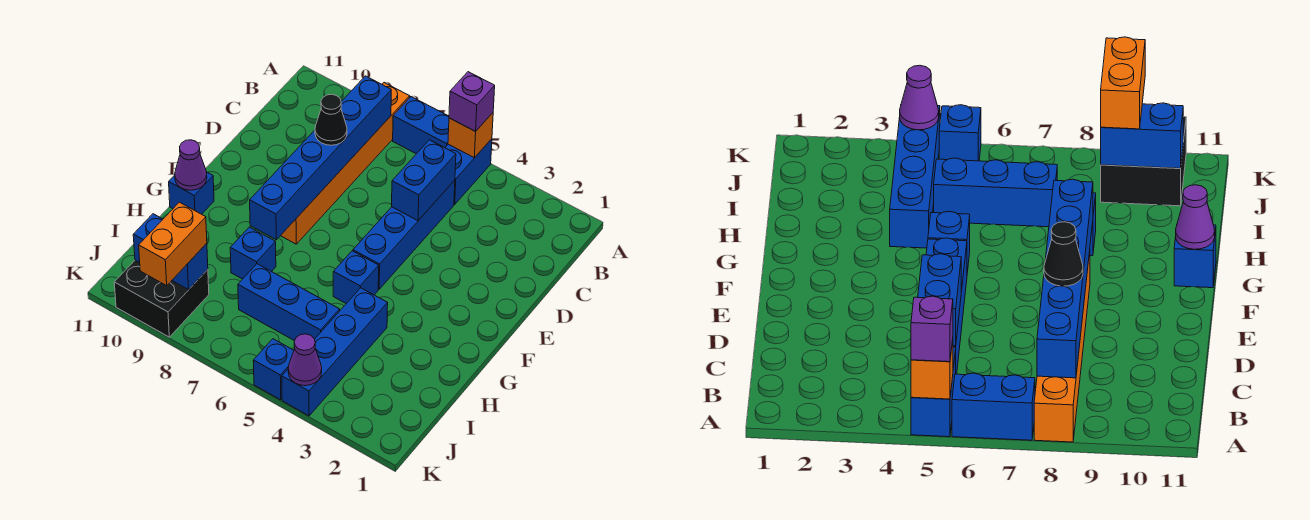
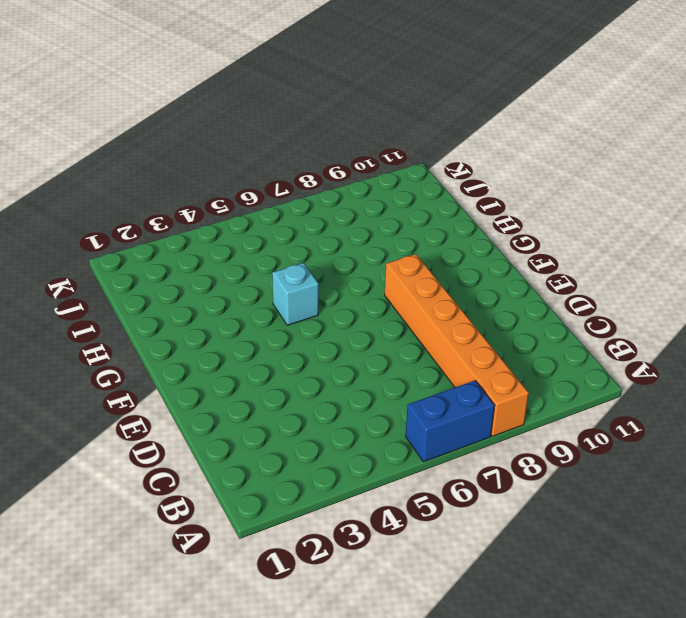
cyan 1x1 brick [272,263,319,325] -> blue 1x1 brick [333,251,379,303]
none -> blue 1x2 brick [445,139,492,204]
none -> blue 1x4 brick [353,180,455,289]
none -> blue 1x1 brick [169,172,214,214]

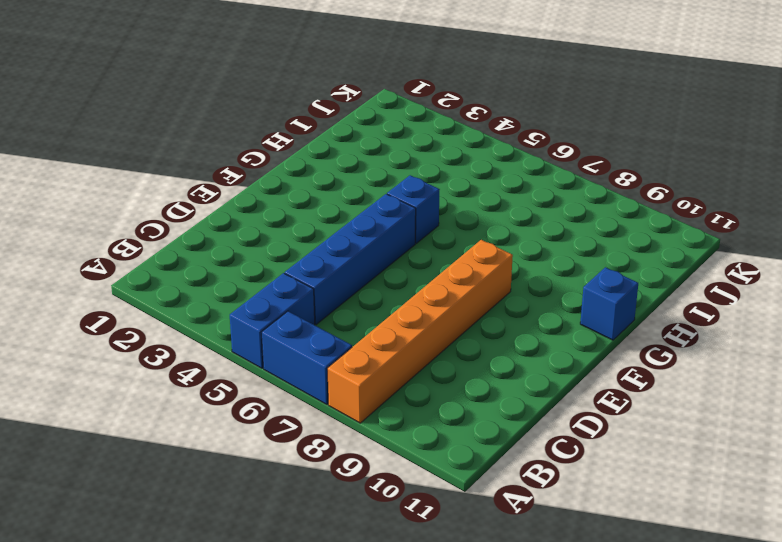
none -> blue 1x4 brick [282,288,388,416]
none -> blue 1x1 brick [230,227,276,279]
none -> blue 1x3 brick [238,264,340,341]

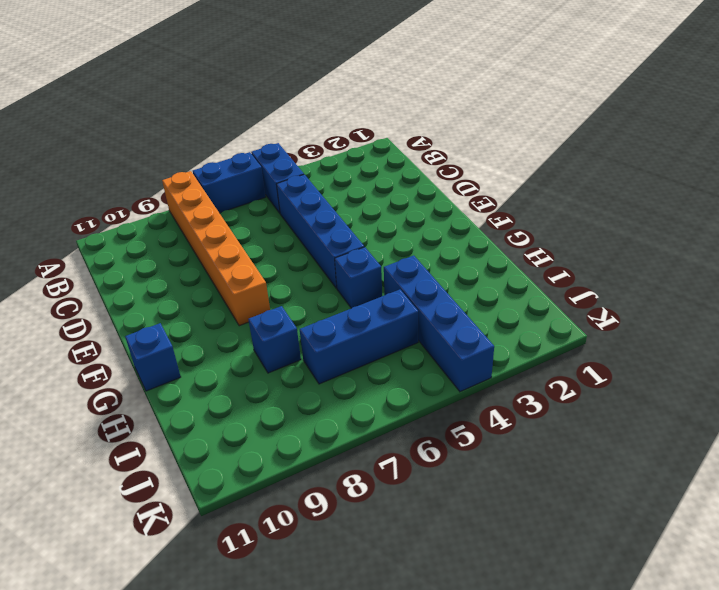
none -> black 2x2 brick [114,260,209,337]
none -> blue 1x1 brick [253,339,294,400]
none -> orange 1x1 brick [448,113,493,158]

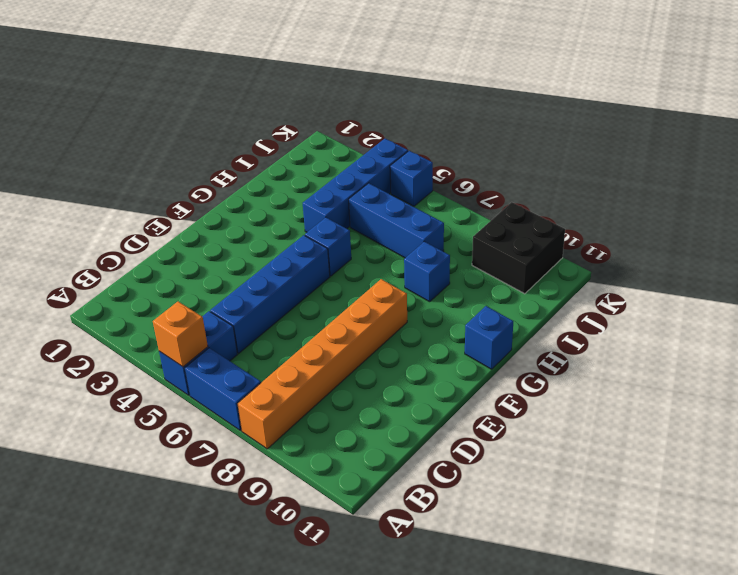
none -> blue 1x6 brick [250,76,391,240]
none -> blue 1x2 brick [392,140,456,221]
none -> purple 1x1 cone [175,140,207,190]

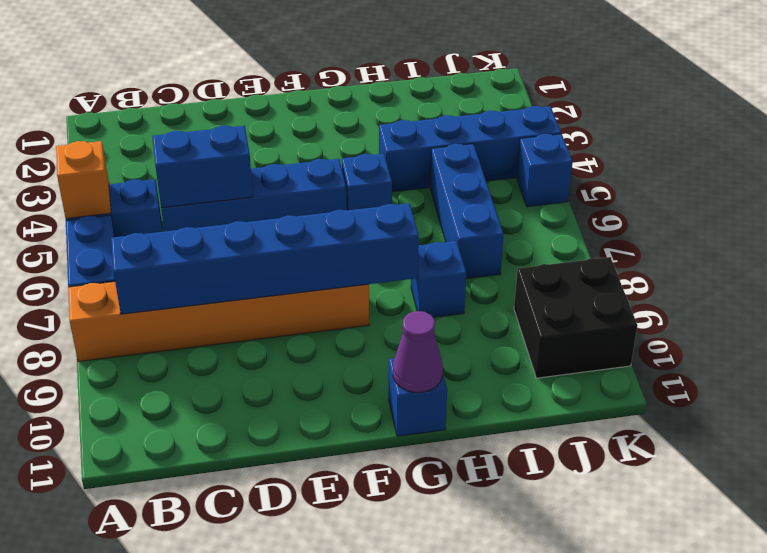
none -> blue 1x2 brick [133,214,208,290]
none -> purple 1x1 cone [288,334,322,386]
none -> purple 1x1 brick [449,72,495,131]

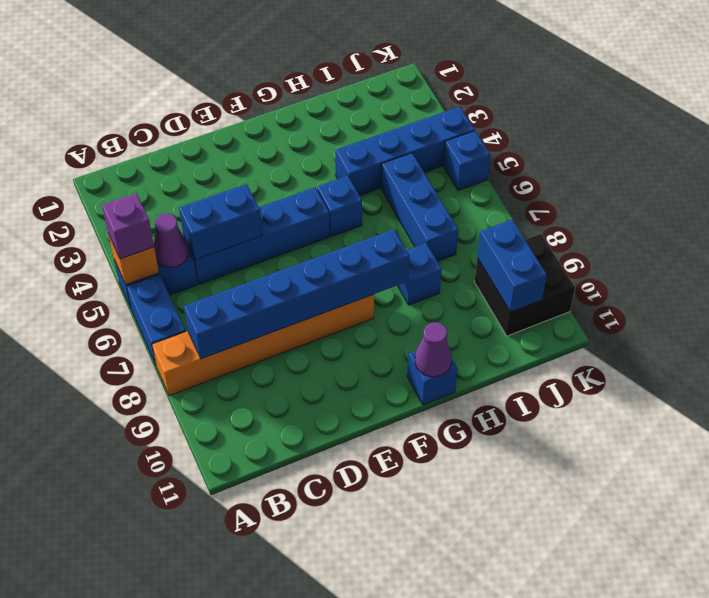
purple 1x1 cone [154,213,189,267] -> purple 1x1 cone moved to [288,334,322,386]
none -> black 1x1 cone [315,94,347,145]
none -> orange 1x2 brick [139,202,207,286]

